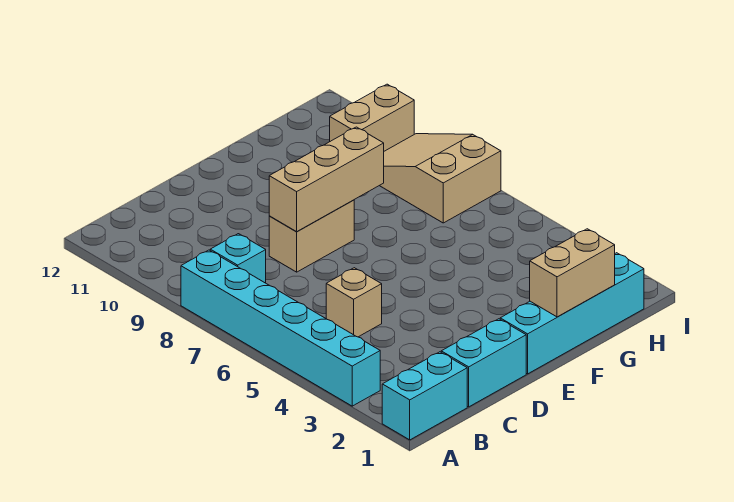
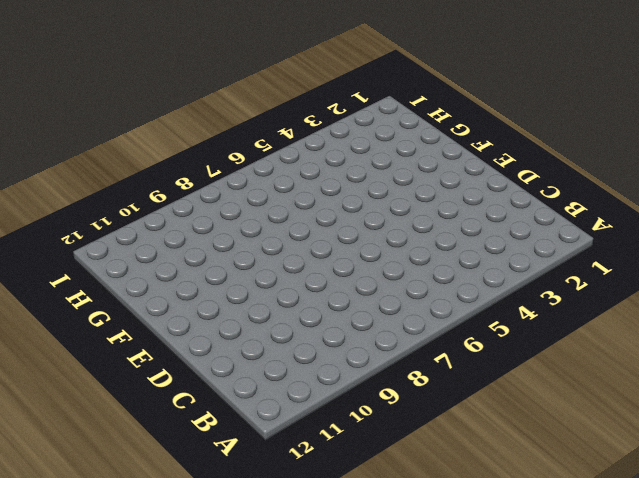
none -> cyan 1x2 brick [382,352,467,440]
none -> cyan 1x6 brick [181,250,380,406]

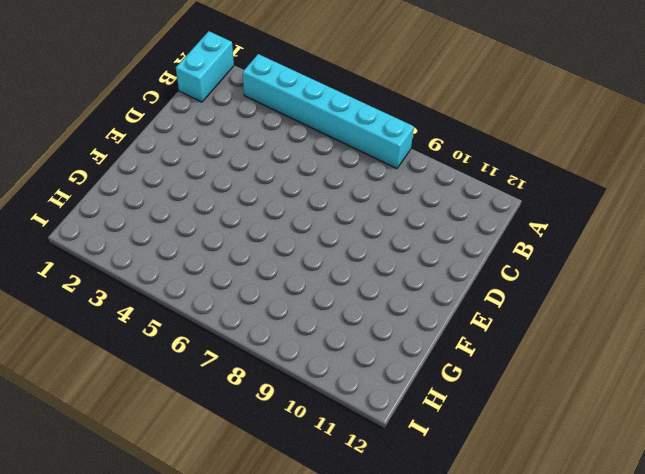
none -> cyan 1x1 brick [210,234,266,283]
none -> cyan 1x2 brick [441,319,526,407]

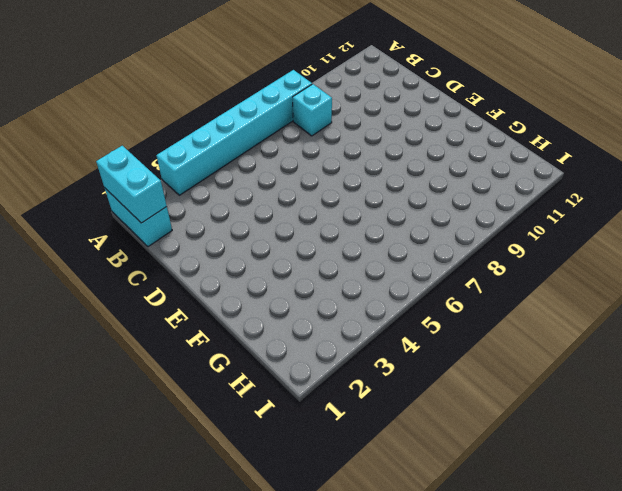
cyan 1x2 brick [96,146,167,223] -> cyan 1x2 brick moved to [441,319,526,407]
none -> tan 1x1 brick [326,268,382,337]
none -> tan 1x2 brick [269,200,354,272]

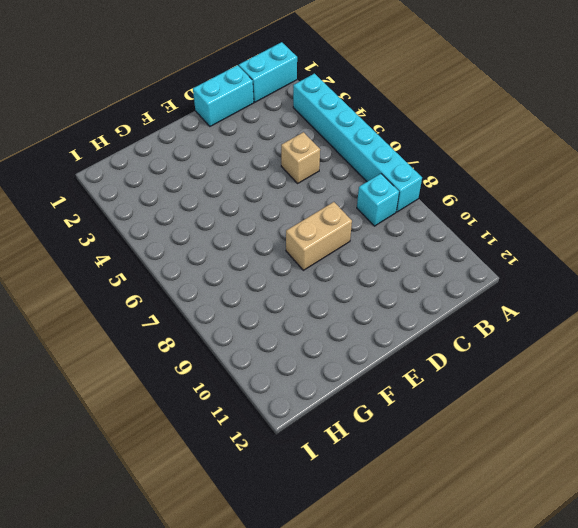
none -> cyan 1x4 brick [500,253,644,374]
none -> tan 2x3 slope [380,134,501,223]

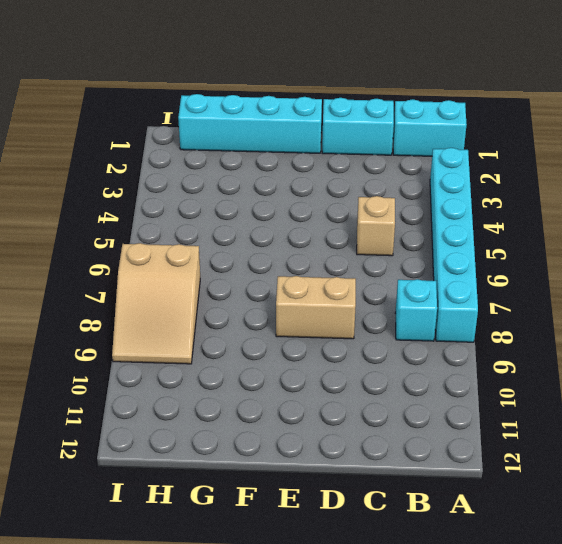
none -> tan 1x2 brick [330,84,414,151]
none -> tan 1x3 brick [269,127,384,232]

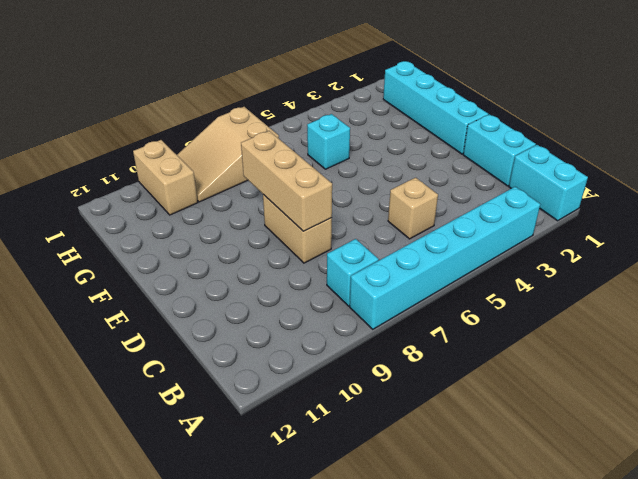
cyan 1x1 brick [307,114,350,169] -> none
none -> tan 1x2 brick [530,229,615,317]

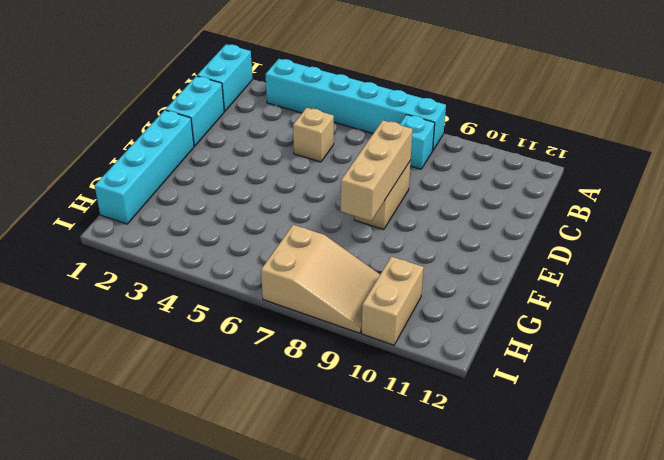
none -> tan 1x2 brick [530,229,615,317]

